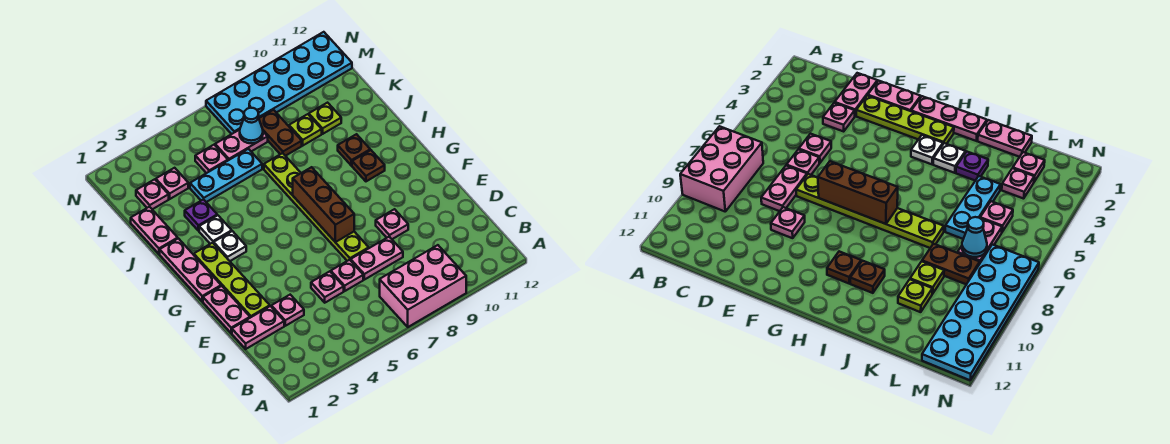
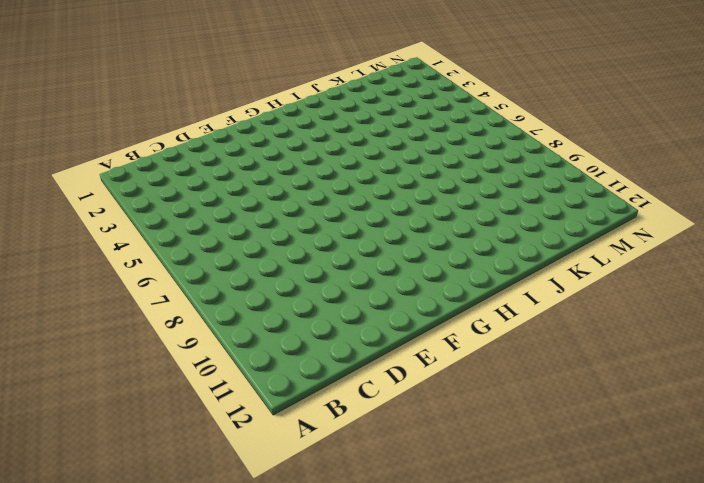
none -> pink 2x3 brick [380,245,466,327]
none -> pink 1x2 plate [232,306,284,349]
none -> pink 1x1 plate [271,295,304,326]

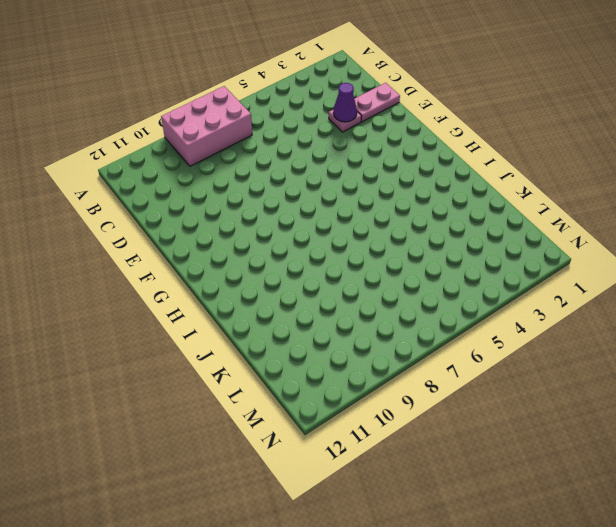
purple 1x1 cone [333,83,357,122] -> none
none -> pink 1x1 plate [311,271,344,303]
none -> pink 1x1 plate [331,260,363,291]
none -> pink 1x2 plate [351,237,403,280]

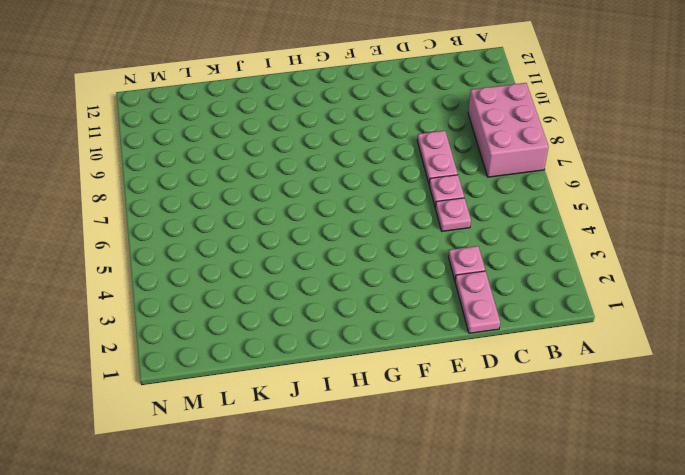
none -> pink 1x2 plate [203,286,250,333]
none -> lime 1x4 plate [194,243,270,318]
none -> lime 1x6 plate [264,153,369,261]

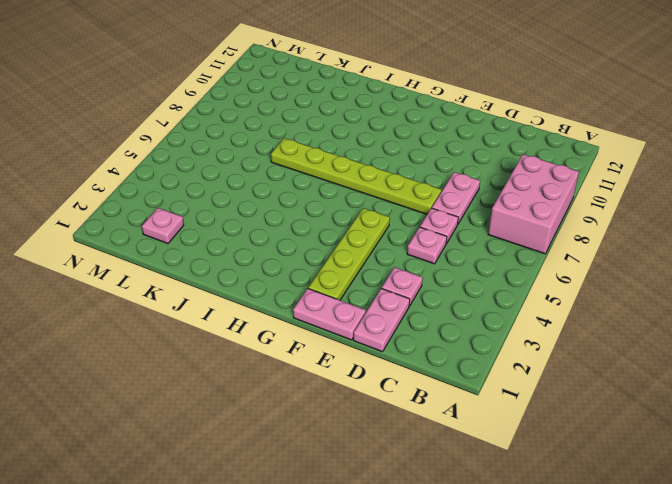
lime 1x4 plate [308,208,390,300] -> lime 1x4 plate turned to [194,243,270,318]
none -> pink 1x1 plate [376,209,408,239]
none -> pink 1x3 plate [160,238,221,301]
none -> white 1x1 plate [214,231,246,261]

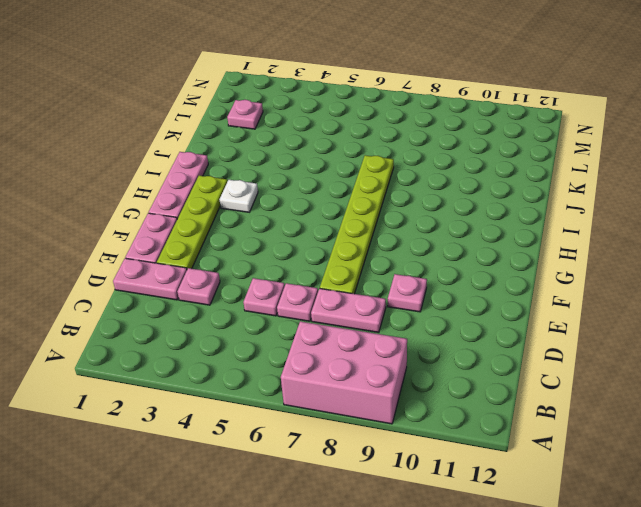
none -> brown 1x1 plate [352,150,385,181]
none -> white 1x1 plate [199,215,232,244]
none -> brown 1x1 plate [338,134,370,166]

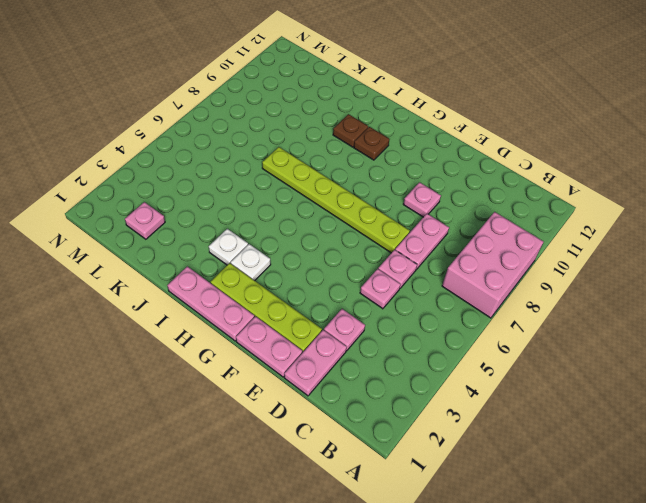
none -> pink 1x2 plate [131,207,178,254]
none -> purple 1x1 plate [185,199,217,231]
none -> cyan 1x3 plate [190,149,262,202]

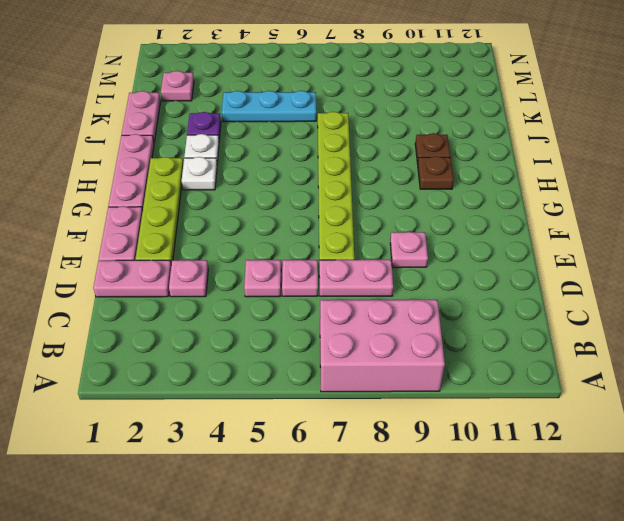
none -> brown 1x2 plate [259,110,302,156]
none -> lime 1x1 plate [289,114,322,145]
none -> lime 1x1 plate [309,103,341,134]

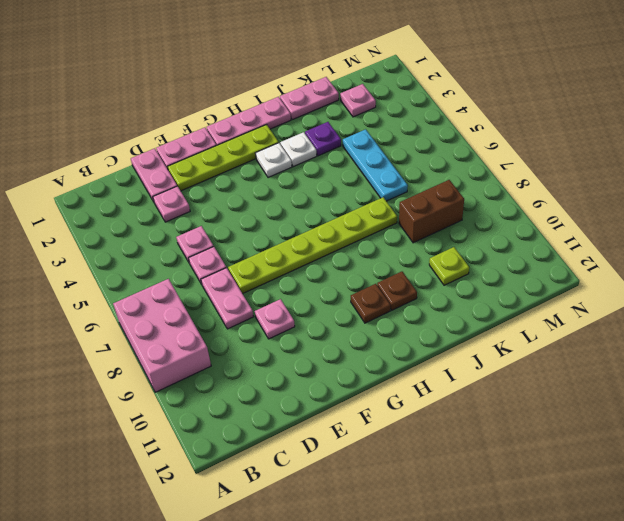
brown 1x2 brick [399,180,464,243] -> brown 1x2 plate [259,110,302,156]
none -> lime 1x1 plate [289,114,322,145]
none -> pink 1x1 plate [156,168,188,199]
none -> pink 1x1 plate [195,145,228,173]

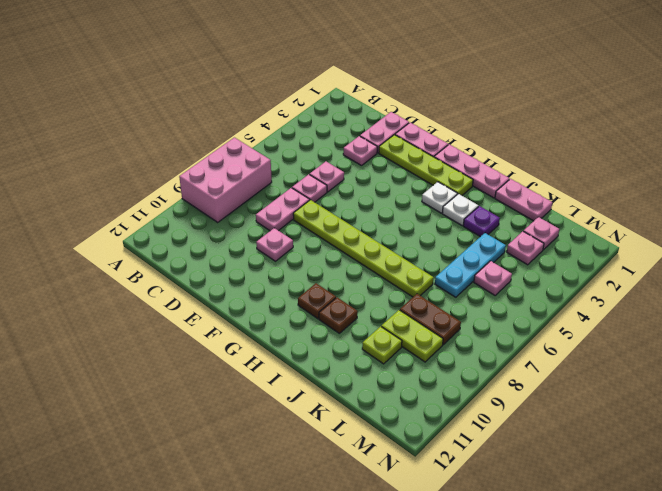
lime 1x2 plate [381,310,443,362] -> lime 1x1 plate [289,114,322,145]
none -> pink 1x2 plate [215,130,268,160]
none -> cyan 2x6 plate [206,32,352,134]
none -> brown 1x3 brick [293,167,354,242]

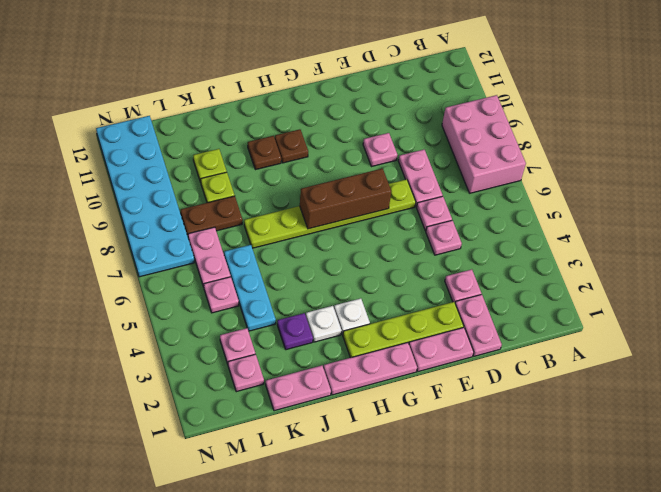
none -> cyan 1x1 cone [240,108,263,143]

